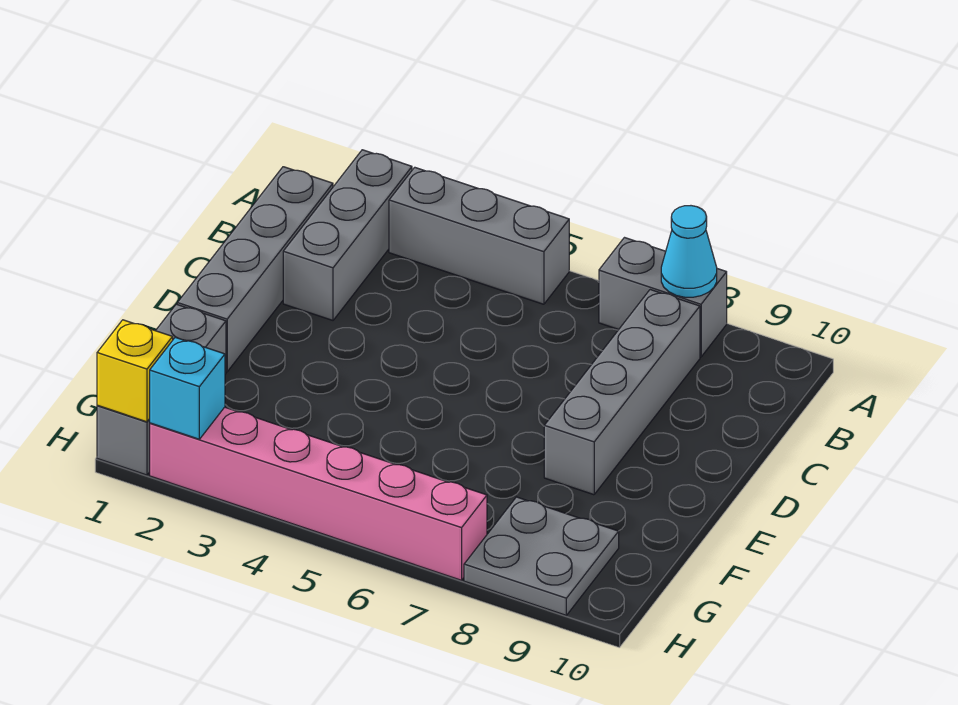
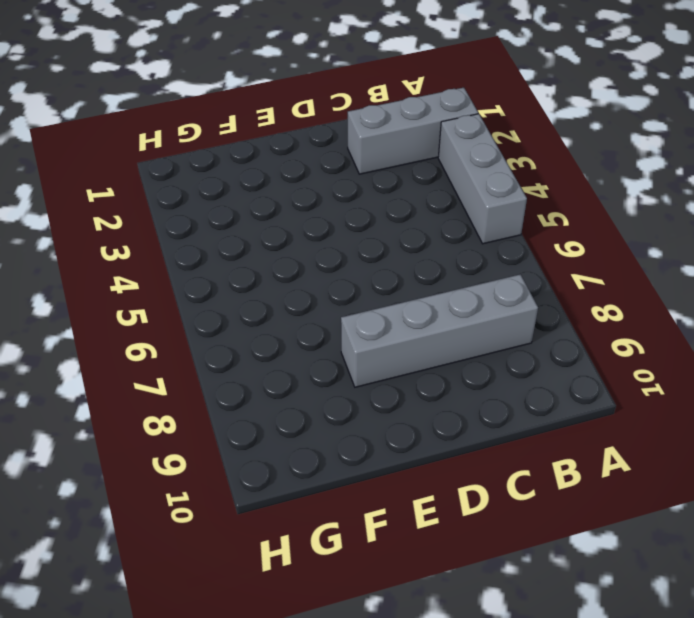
none -> grey 1x2 brick [599,238,727,357]
none -> grey 1x4 brick [177,167,333,372]

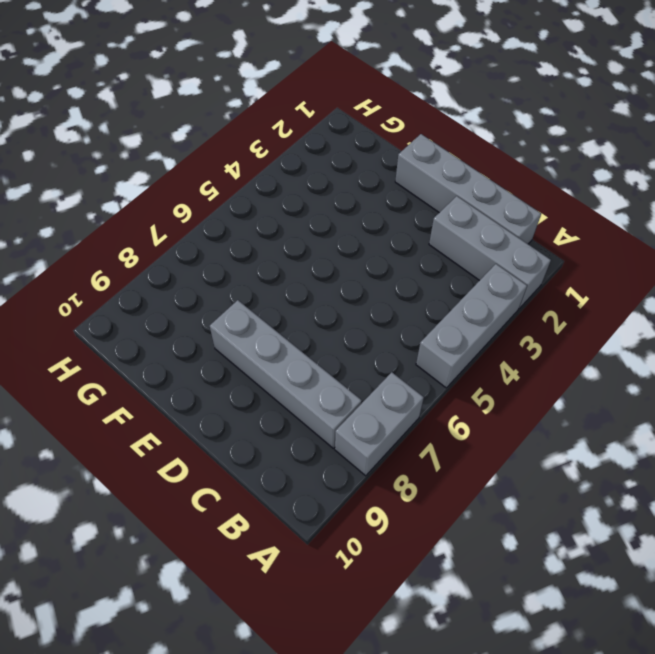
none -> grey 1x3 brick [97,304,226,475]
none -> grey 2x2 plate [464,497,619,615]

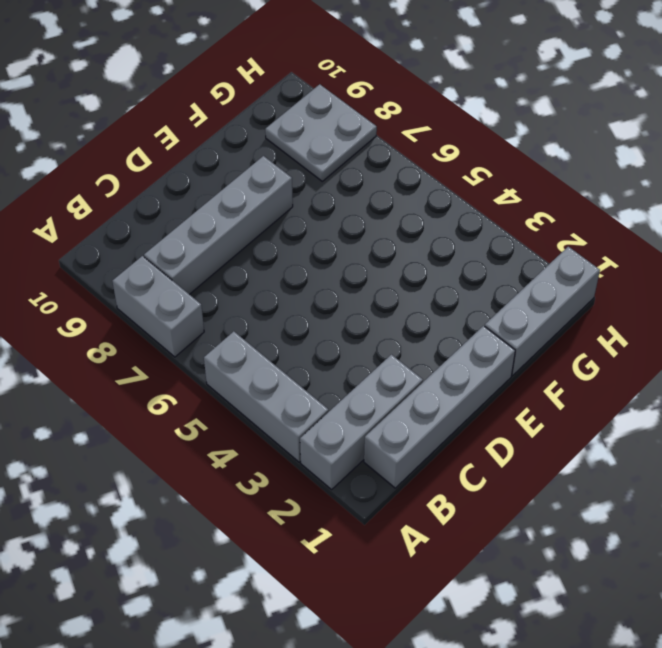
none -> pink 1x6 brick [150,407,487,580]
none -> cyan 1x1 cone [661,206,717,297]

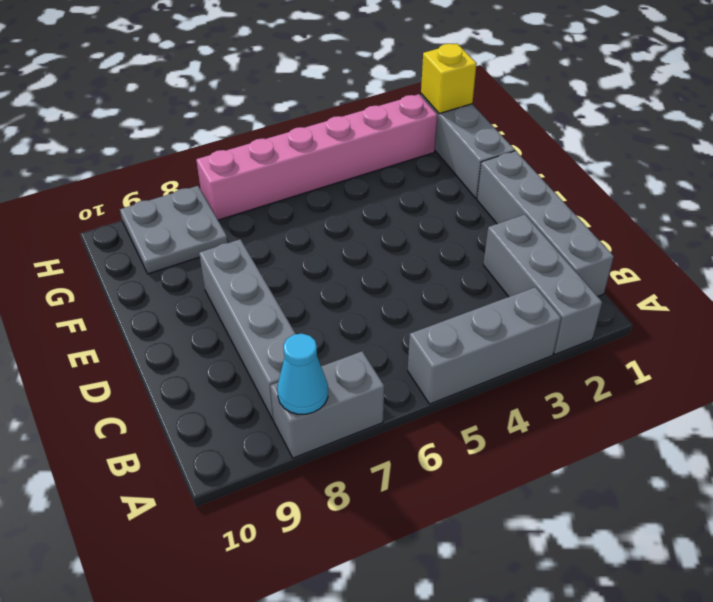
none -> cyan 1x1 brick [150,337,225,439]

